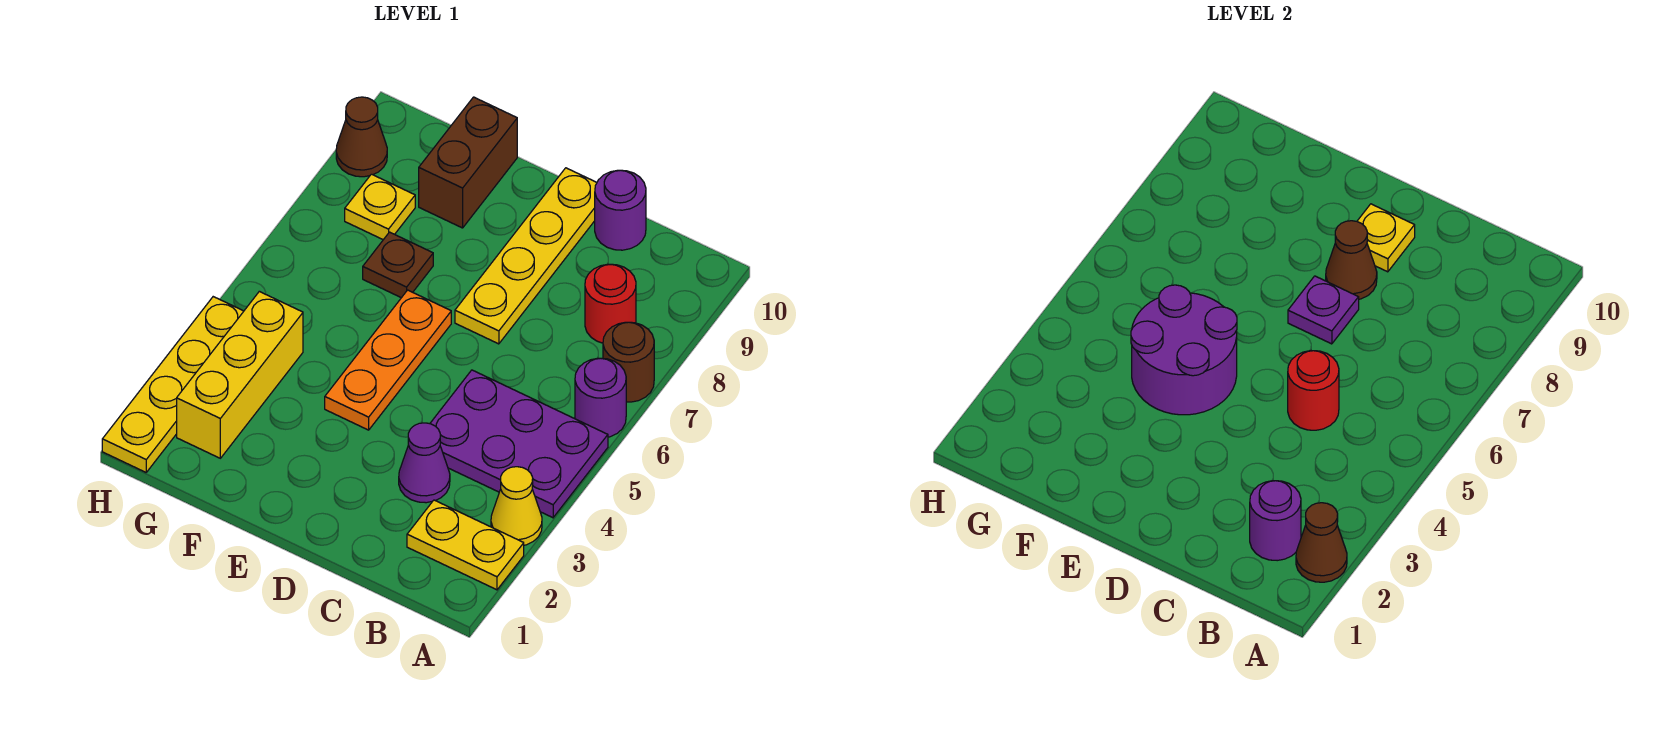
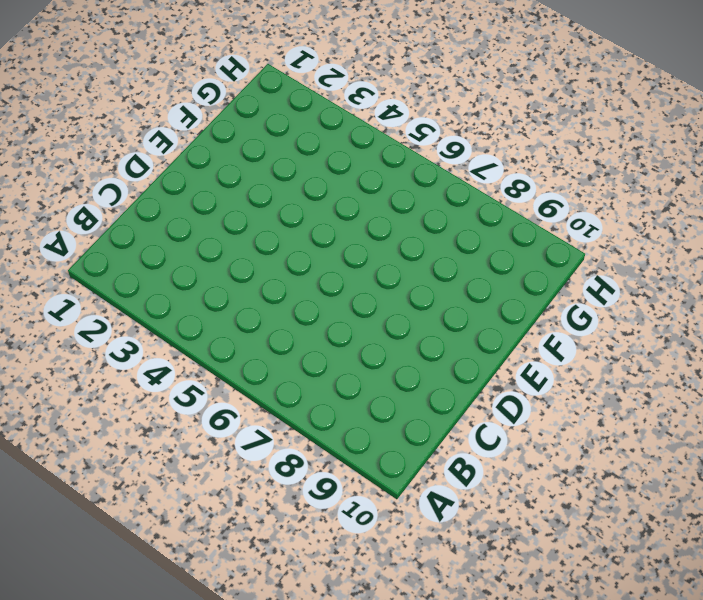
none -> yellow 1x2 plate [407,500,524,590]
none -> yellow 1x1 cone [491,467,542,545]
none -> purple 2x3 plate [430,370,608,518]

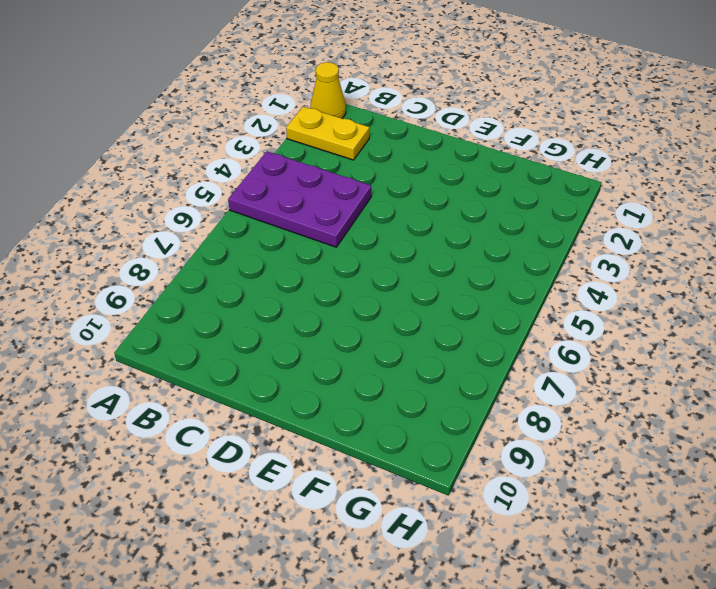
yellow 1x1 cone [311,62,346,118] -> yellow 1x1 cone moved to [491,467,542,545]
none -> purple 1x1 round brick [575,358,626,437]
none -> brown 1x1 round brick [603,322,654,402]
none -> red 1x1 round brick [585,264,636,343]

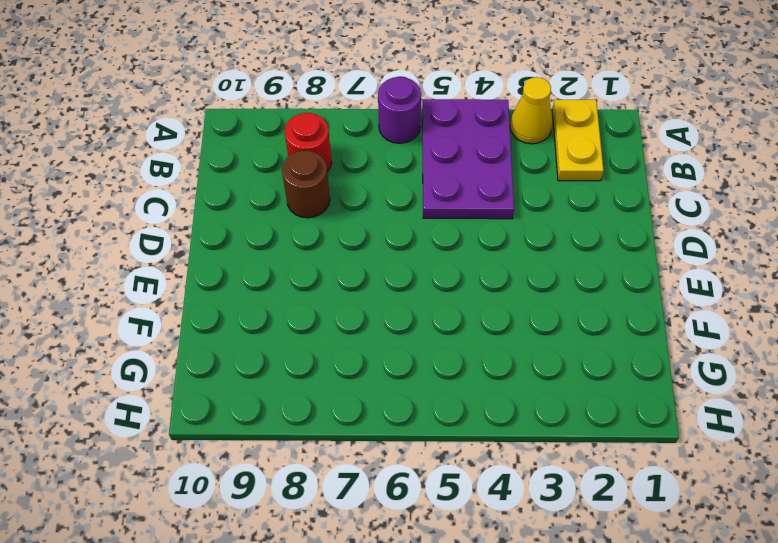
brown 1x1 round brick [282,150,330,218] -> brown 1x1 round brick moved to [603,322,654,402]
none -> purple 1x1 cone [399,423,450,503]
none -> purple 1x1 round brick [595,170,646,250]
none -> yellow 1x4 plate [455,168,597,344]

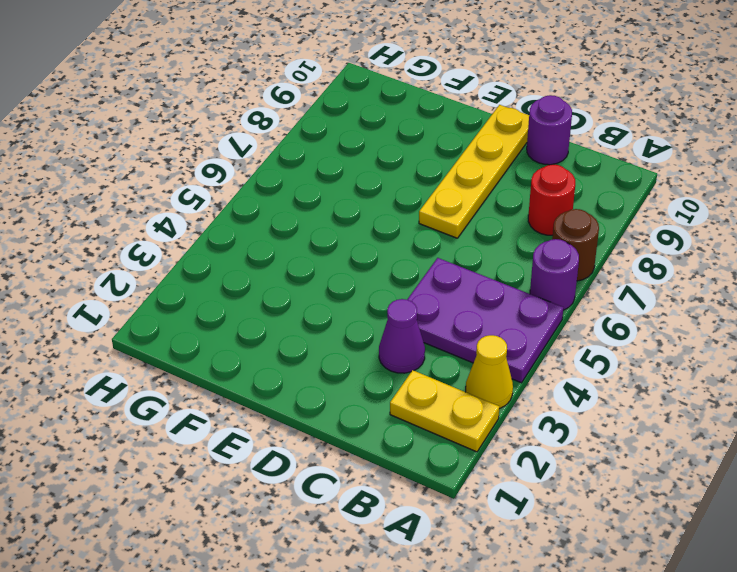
none -> orange 1x3 plate [325,290,451,430]
none -> brown 1x1 plate [363,232,433,298]
none -> brown 1x2 brick [419,97,517,228]

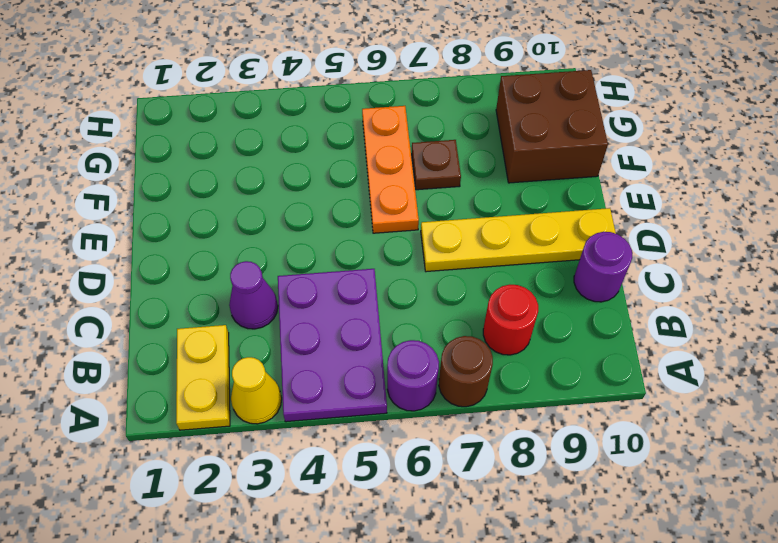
orange 1x3 plate [362,106,419,233] -> orange 1x3 plate turned to [325,290,451,430]
brown 2x2 brick [496,70,608,183] -> brown 1x2 brick [419,97,517,228]
none -> yellow 1x3 brick [177,291,303,458]
none -> yellow 1x1 plate [345,174,415,240]
none -> yellow 1x4 plate [102,297,244,472]

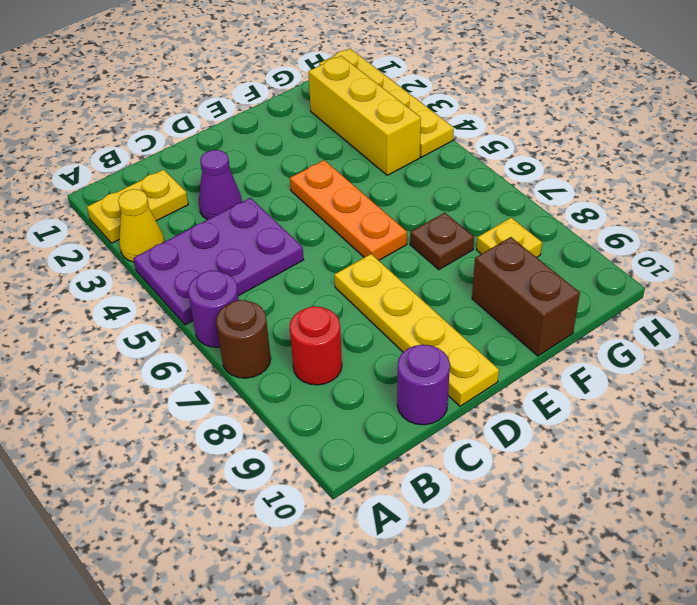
none -> brown 1x1 cone [336,97,387,177]
none -> brown 1x1 cone [1296,503,1347,582]
none -> purple 1x1 round brick [1250,481,1301,561]

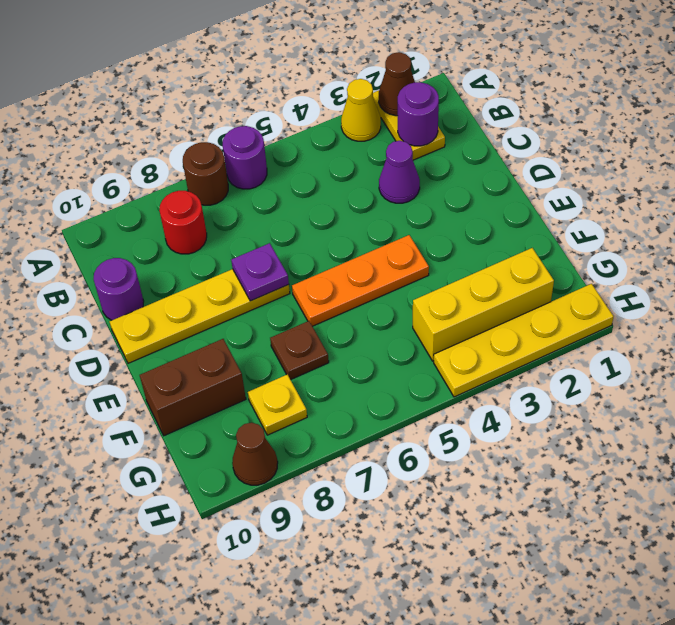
none -> purple 2x3 plate [430,370,608,518]
none -> red 1x1 round brick [1288,351,1339,430]
none -> brown 1x1 cone [1326,221,1377,299]

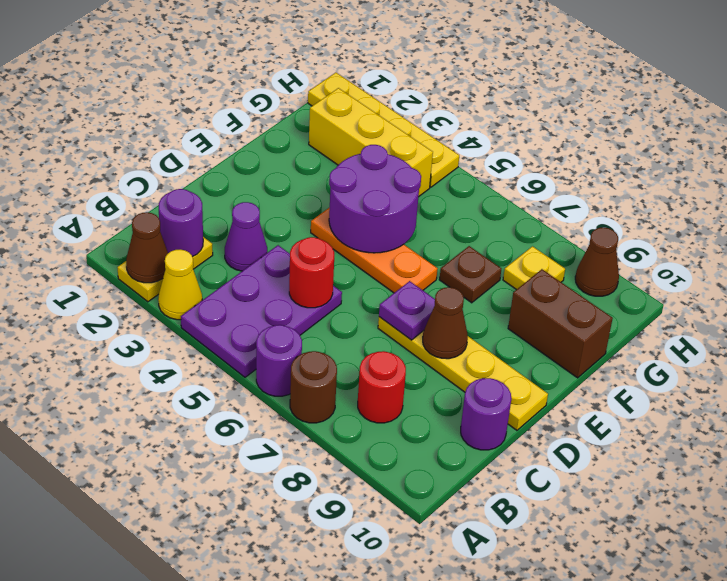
none -> yellow 1x1 plate [1357,204,1415,272]

